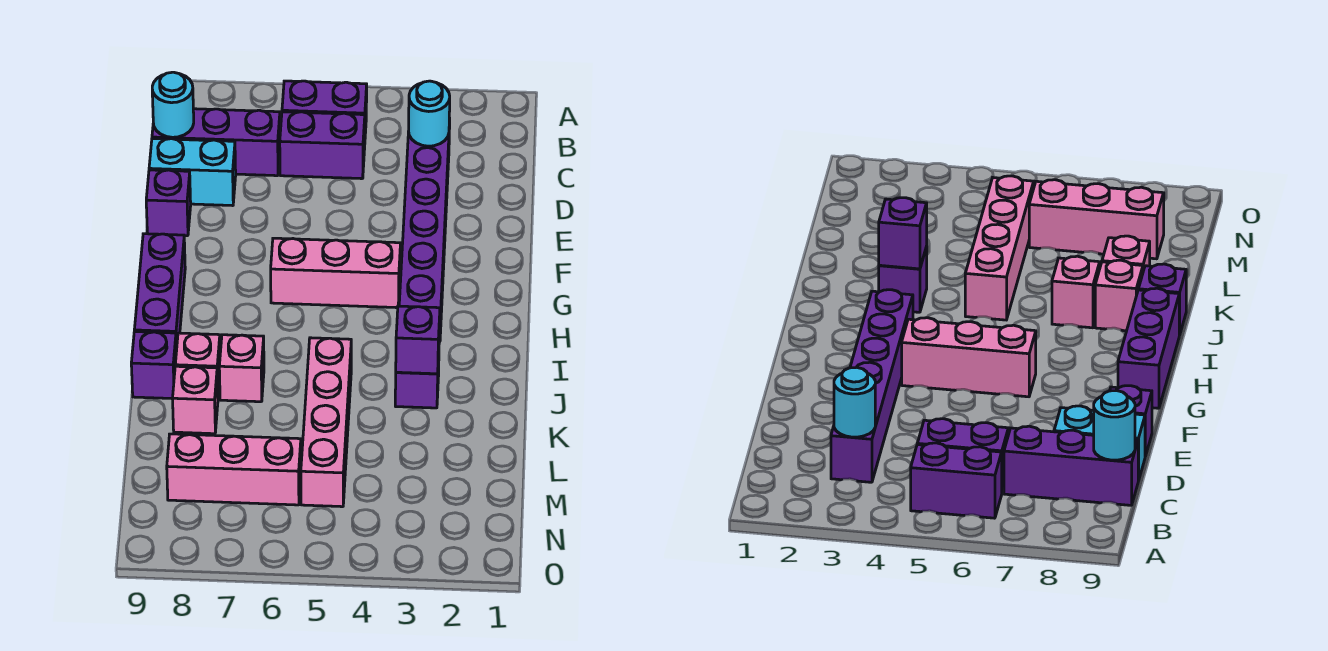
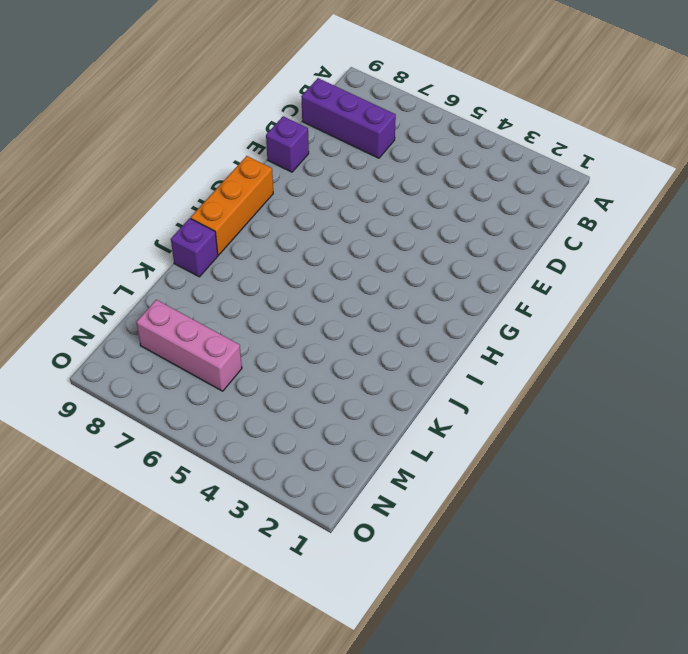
orange 1x3 brick [191,156,273,255] -> purple 1x3 brick [134,234,185,351]
none -> purple 1x2 brick [282,81,367,133]
none -> purple 1x6 brick [399,118,450,342]
none -> purple 1x2 brick [280,112,365,179]

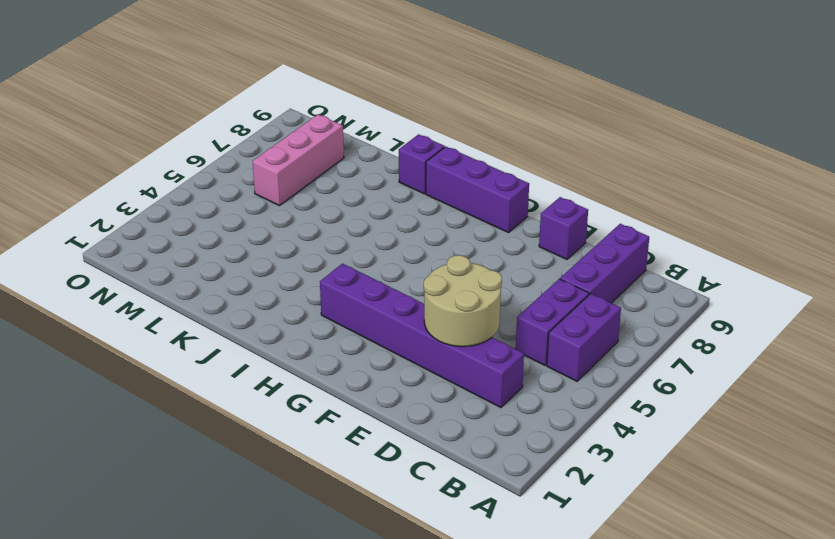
tan 2x2 round brick [424,255,502,347] -> none
none -> cyan 1x2 brick [149,139,236,206]
none -> pink 1x3 brick [271,238,400,308]
none -> purple 1x1 brick [395,357,439,408]

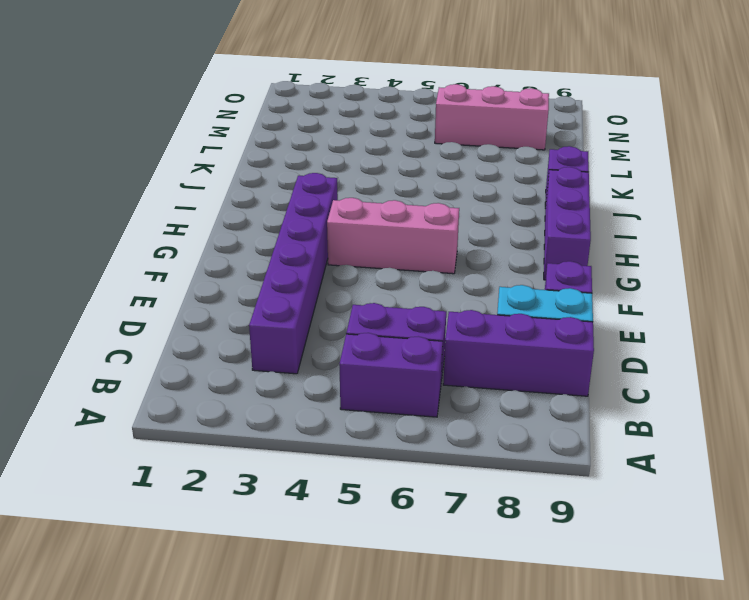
none -> purple 1x1 brick [395,357,439,408]
none -> pink 1x4 brick [301,338,351,507]
none -> pink 1x1 brick [219,335,264,402]

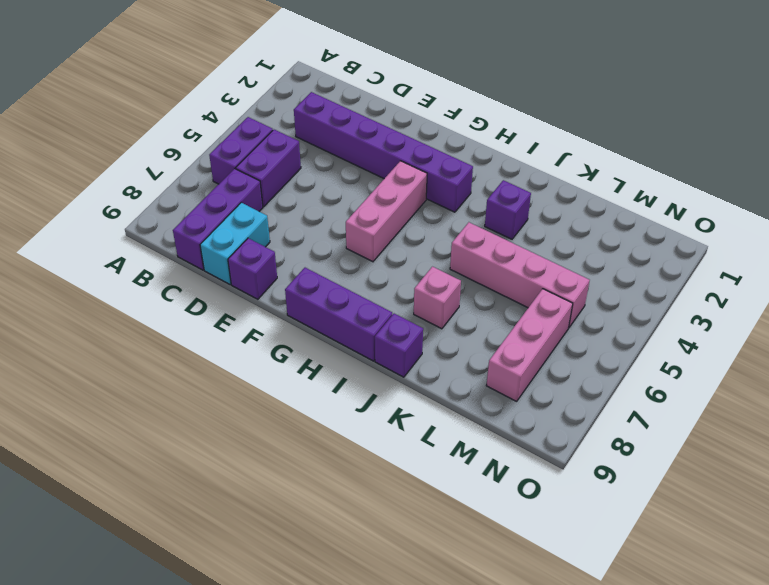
none -> pink 1x1 brick [175,333,220,394]
none -> pink 1x1 brick [173,366,218,434]
none -> cyan 1x1 round brick [409,81,450,146]

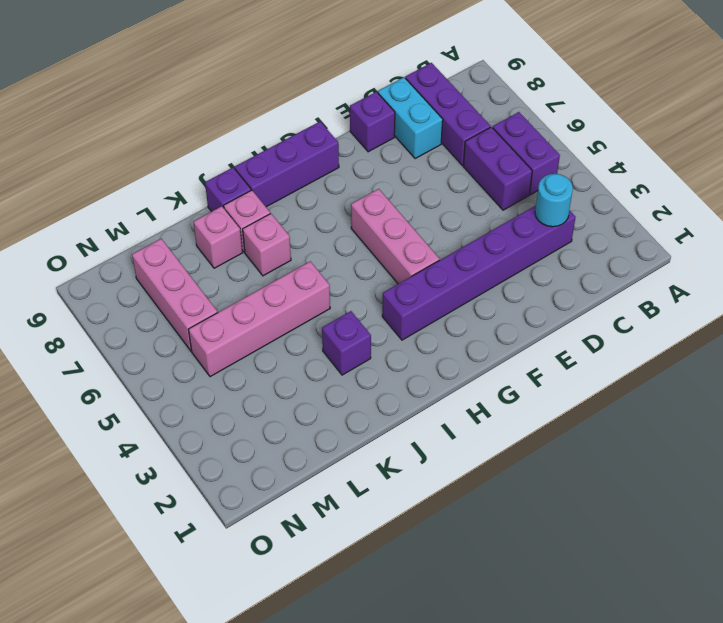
none -> cyan 1x1 round brick [152,72,194,137]
none -> purple 1x1 brick [396,306,440,374]

